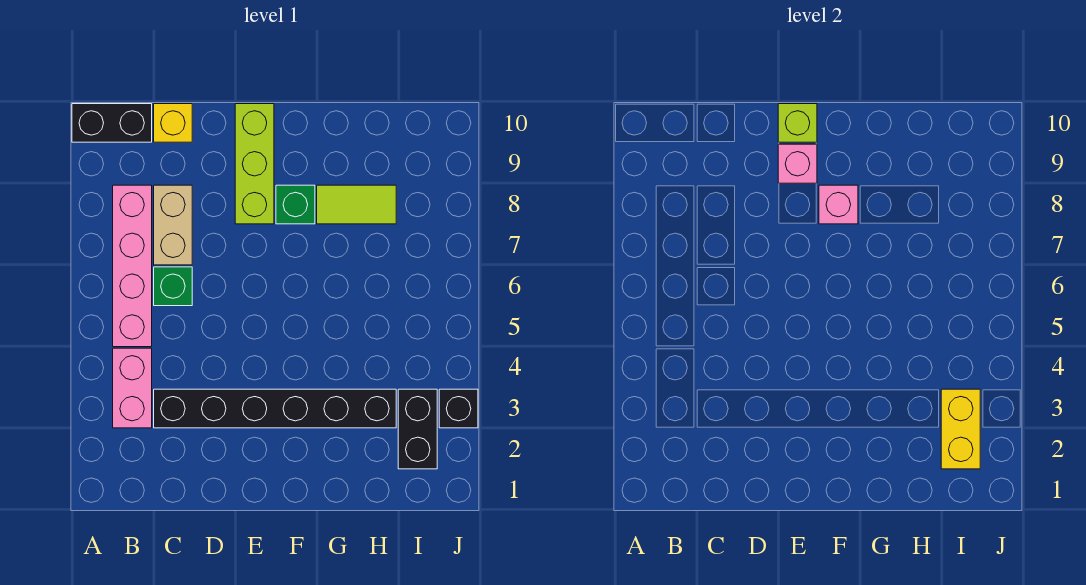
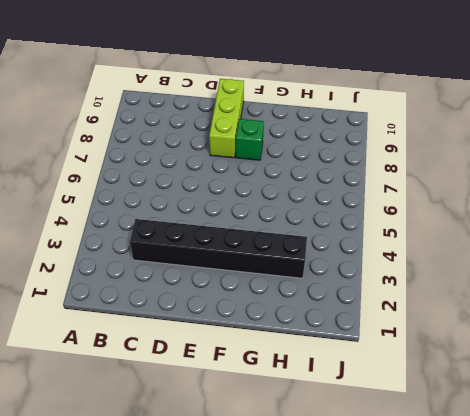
none -> black 1x2 brick [72,104,152,142]
none -> pink 1x2 brick [113,348,152,428]
none -> pink 1x4 brick [113,185,152,347]

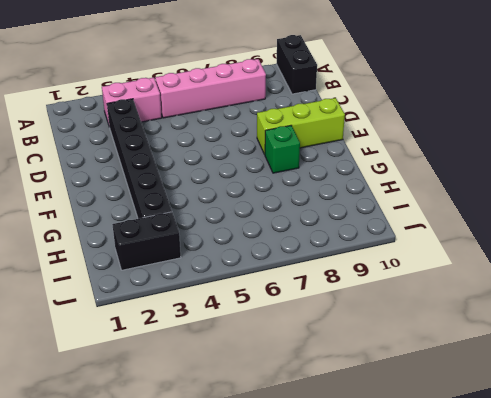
none -> green 1x1 brick [154,267,192,306]
none -> tan 1x2 brick [154,185,192,265]
none -> yellow 1x1 brick [154,104,192,142]

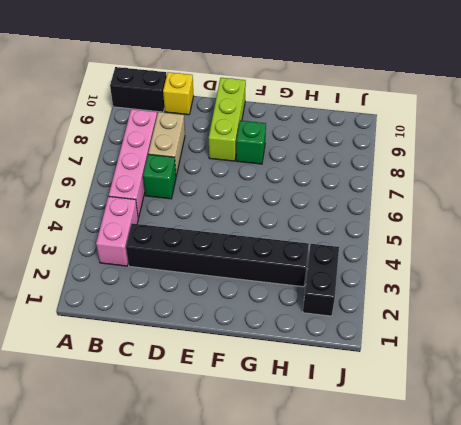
none -> lime 1x2 tile [317,185,396,224]
none -> black 1x1 brick [439,389,478,428]
none -> pink 1x1 brick [778,144,817,183]

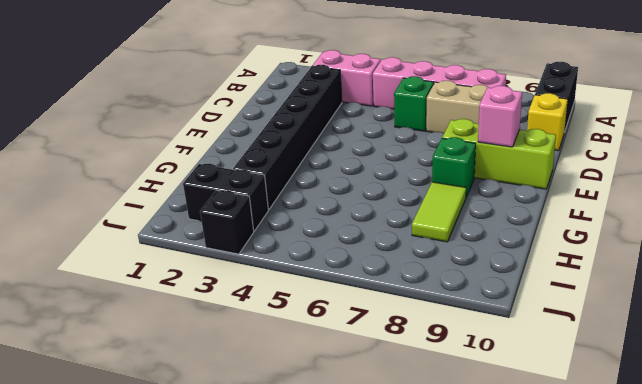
none -> lime 1x1 brick [778,104,817,142]
none -> pink 1x1 brick [819,185,858,224]
none -> yellow 1x2 brick [941,389,980,469]

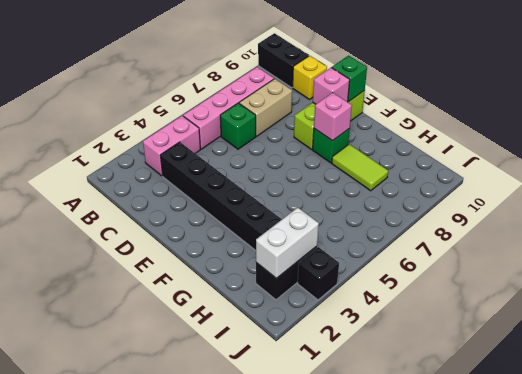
green 1x1 brick [332,56,367,102] -> lime 1x1 brick [778,104,817,142]
white 1x2 brick [256,208,319,278] -> yellow 1x2 brick [941,389,980,469]

